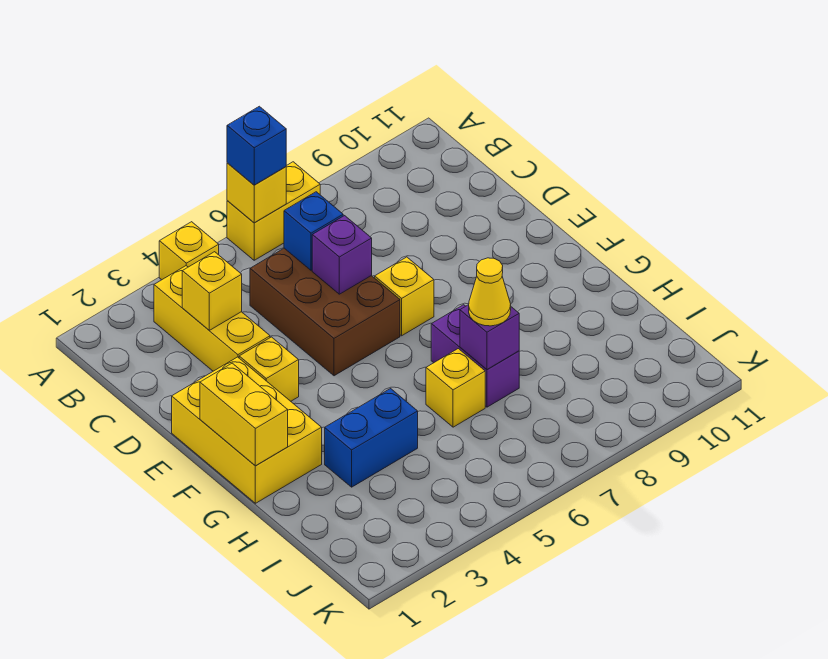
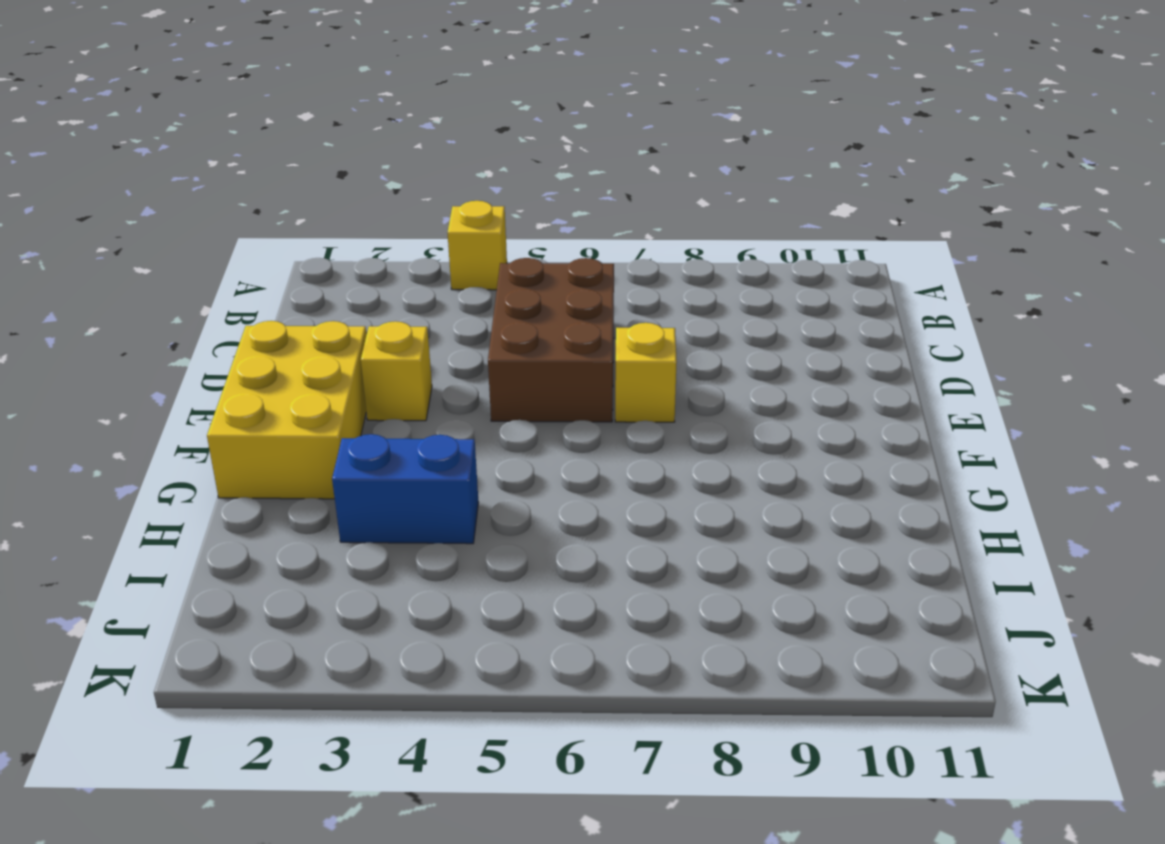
none -> yellow 1x2 brick [227,162,320,260]
none -> yellow 1x3 brick [154,266,270,371]
none -> purple 1x2 brick [431,305,519,407]

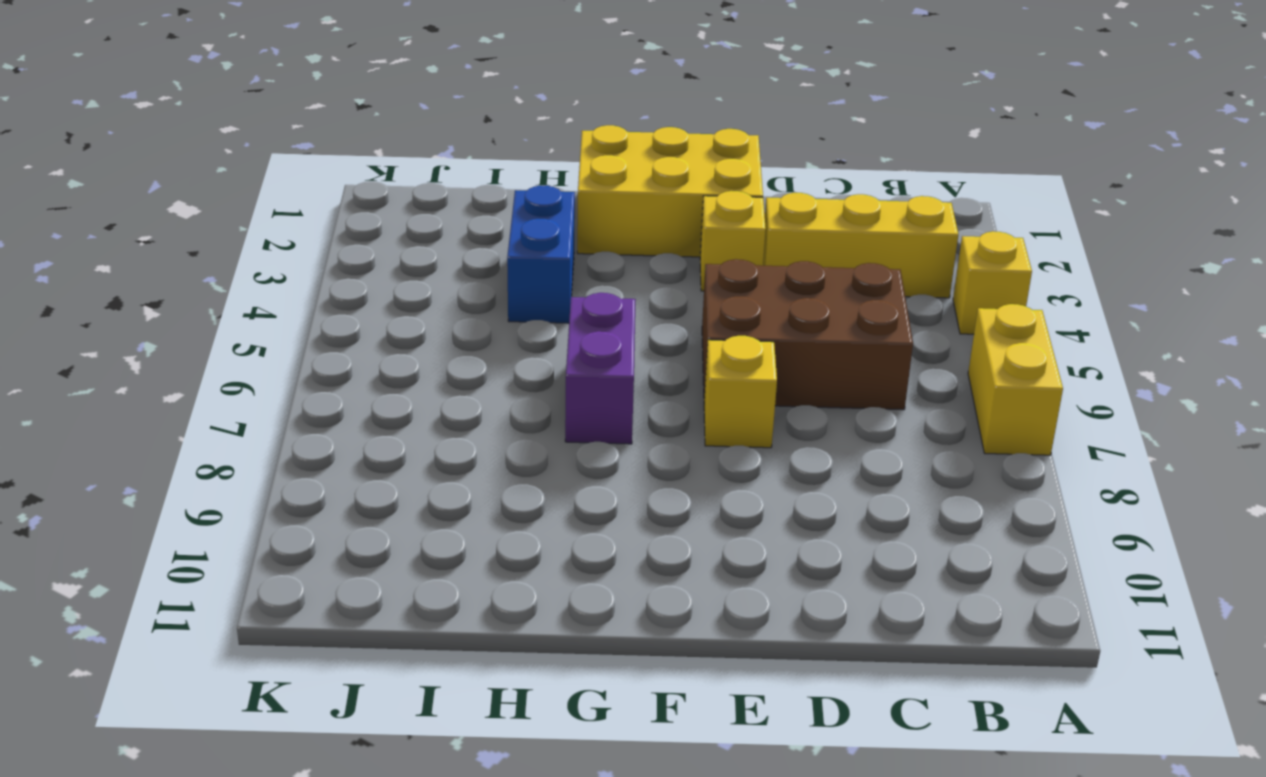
purple 1x2 brick [565,293,636,444] -> purple 1x2 brick turned to [431,305,519,407]
none -> yellow 1x1 brick [426,349,485,427]
none -> yellow 1x1 brick [227,163,286,223]
none -> yellow 1x1 brick [182,252,242,330]

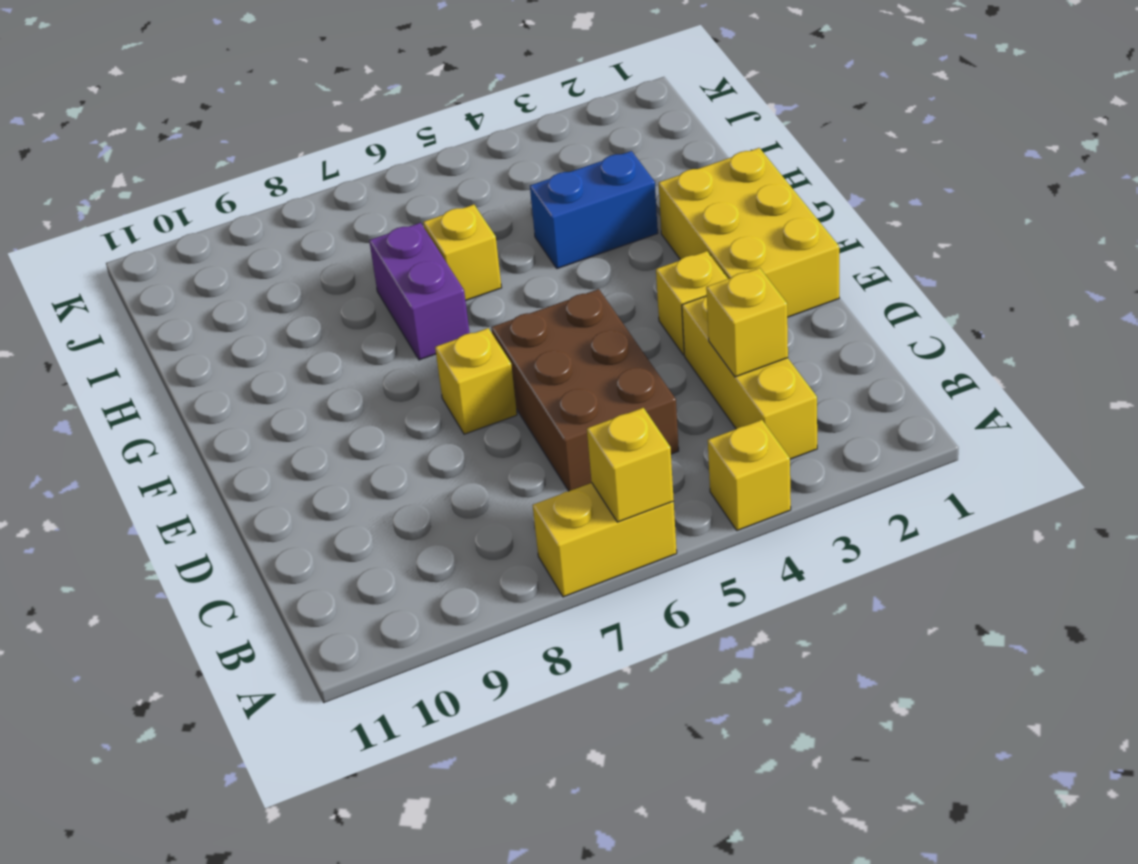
none -> blue 1x1 brick [284,192,343,270]
none -> purple 1x1 brick [312,216,372,294]
none -> yellow 1x2 brick [200,363,288,466]

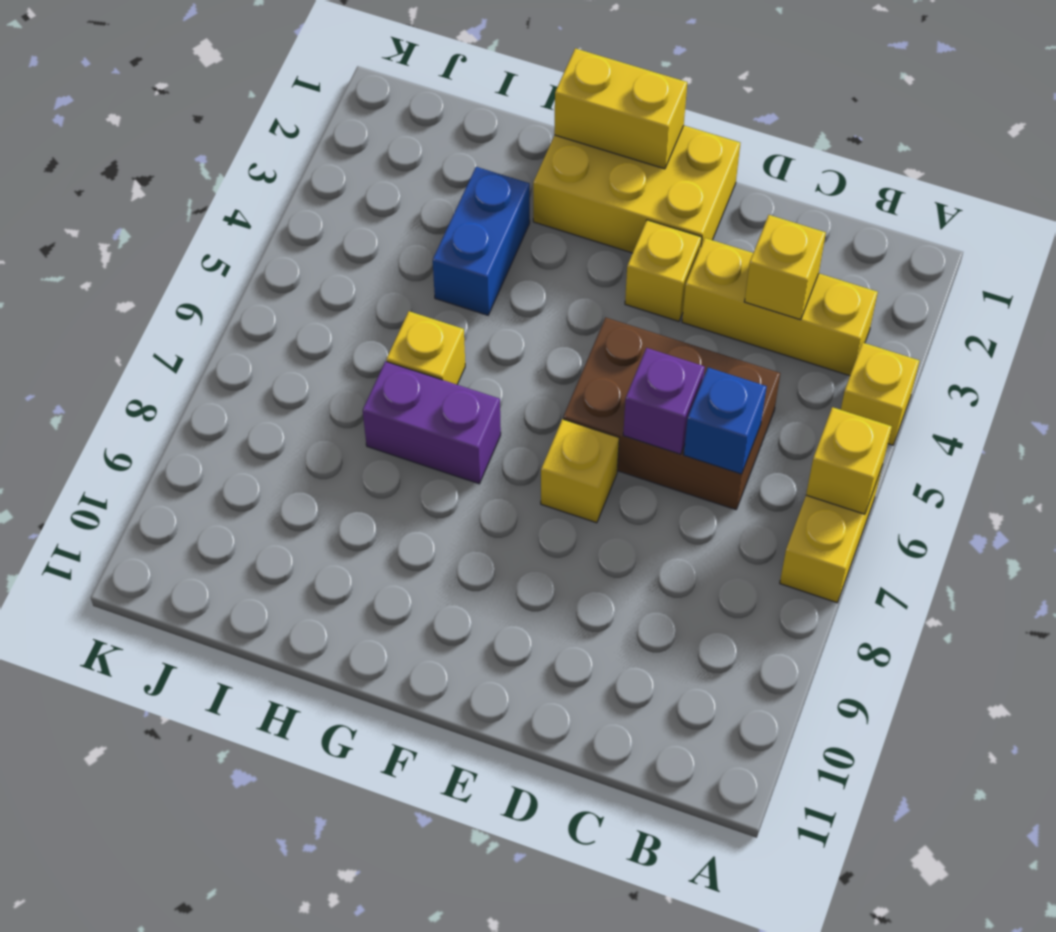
none -> purple 1x1 brick [460,305,519,370]
none -> blue 1x1 brick [227,106,286,185]
none -> yellow 1x1 cone [469,258,511,326]

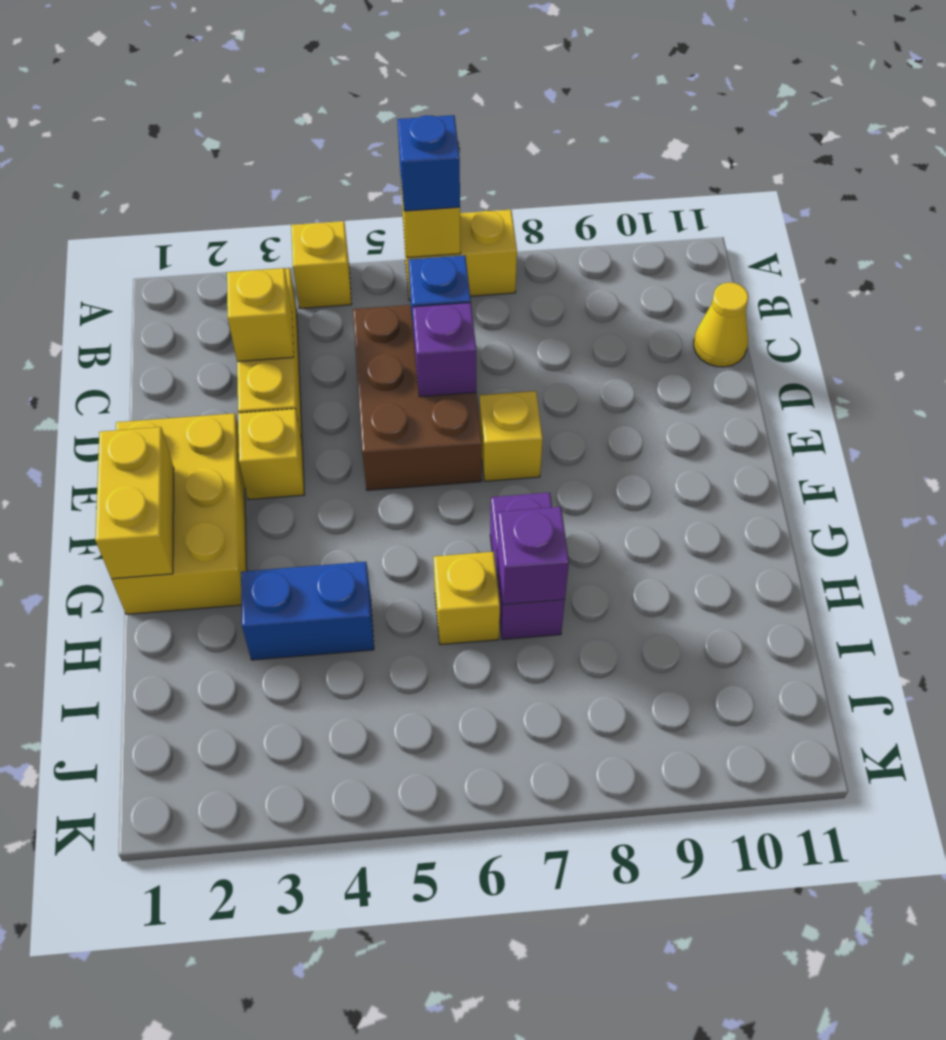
yellow 1x1 cone [694,282,749,367] -> yellow 1x1 cone moved to [469,258,511,326]

